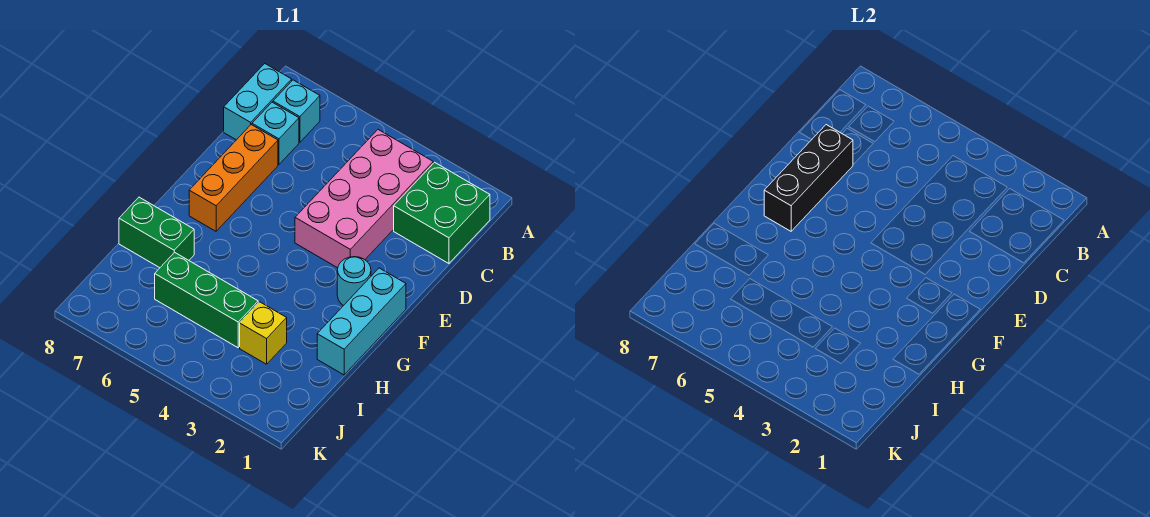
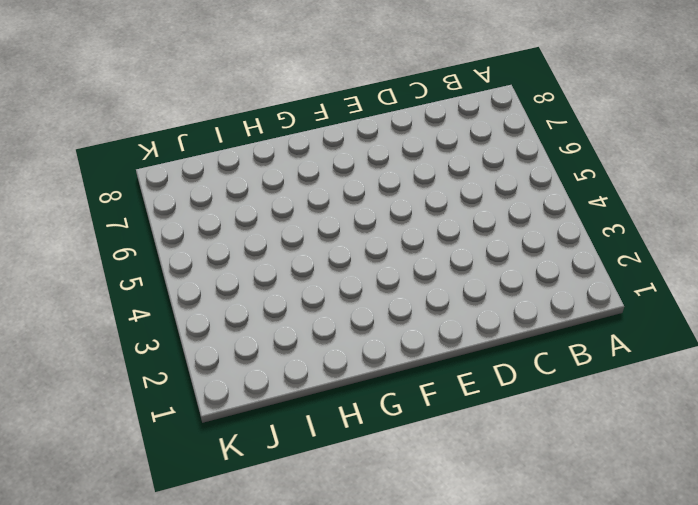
none -> green 2x2 brick [394,162,490,263]
none -> pink 2x4 brick [295,130,433,268]
none -> cyan 1x1 brick [273,80,320,142]

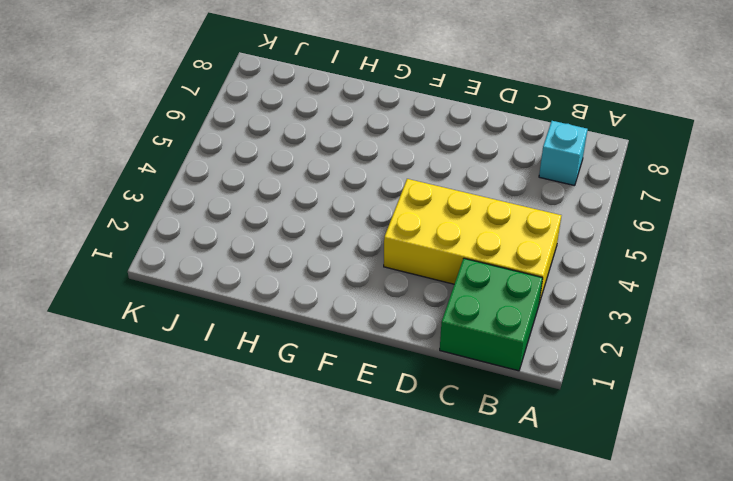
yellow 2x4 brick [384,179,562,303] -> pink 2x4 brick [295,130,433,268]
none -> cyan 1x2 brick [224,64,292,140]
none -> cyan 1x1 brick [252,102,299,165]
none -> orange 1x3 brick [189,125,278,231]

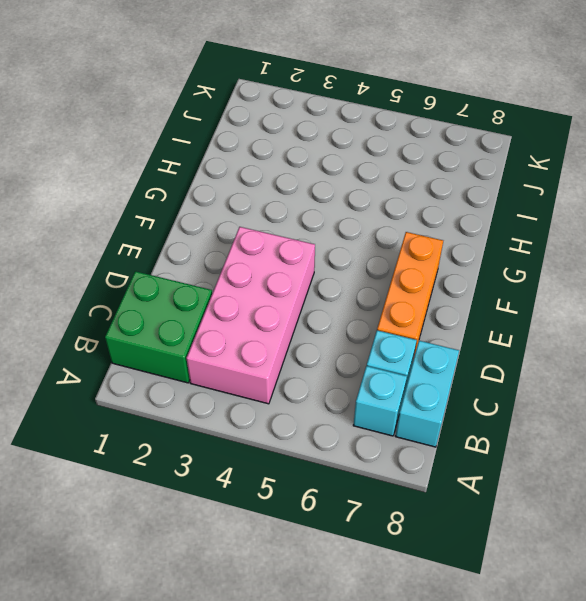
none -> cyan 1x3 brick [317,268,406,375]
none -> cyan 1x1 round brick [337,257,371,306]
none -> green 1x2 brick [119,197,194,268]

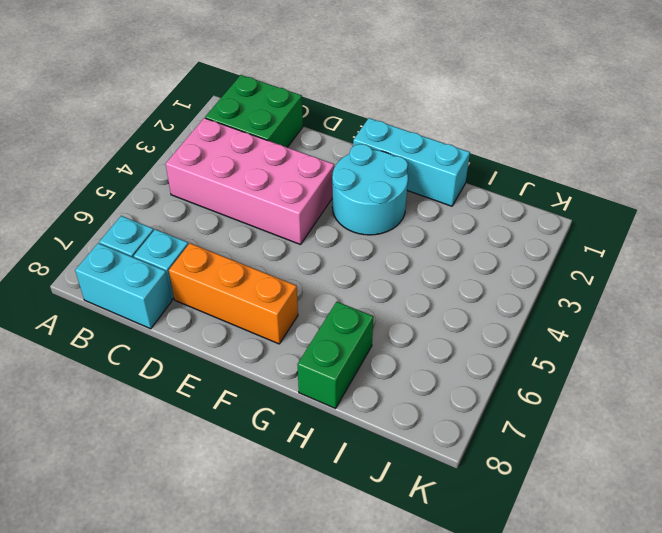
cyan 2x2 round brick [332,144,408,235] -> cyan 1x1 round brick [337,257,371,306]
none -> yellow 1x1 brick [240,302,287,364]
none -> green 1x3 brick [155,252,258,348]
none -> black 1x3 brick [764,125,853,231]

